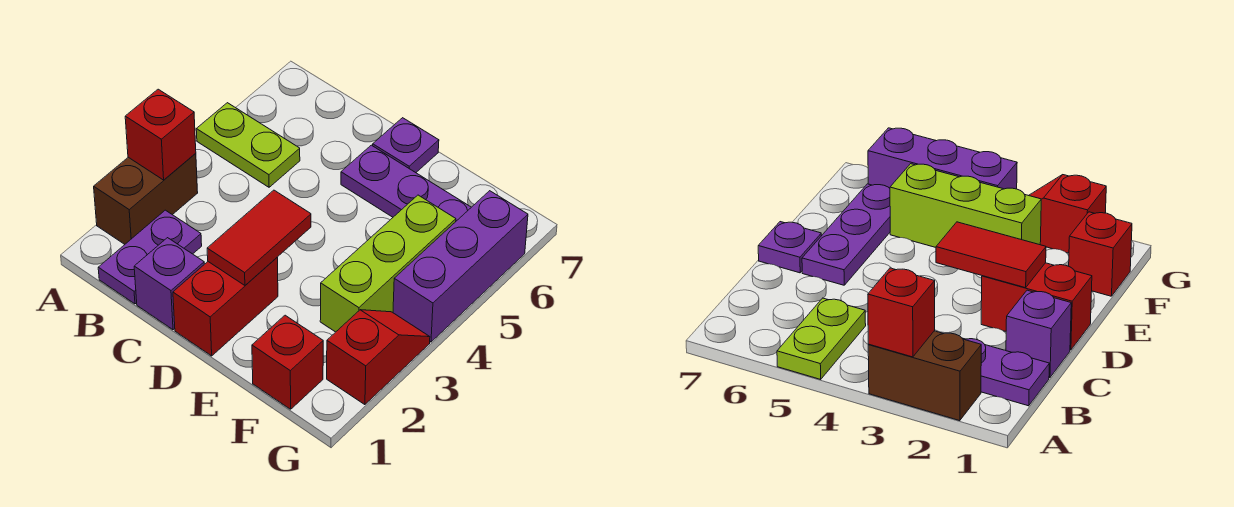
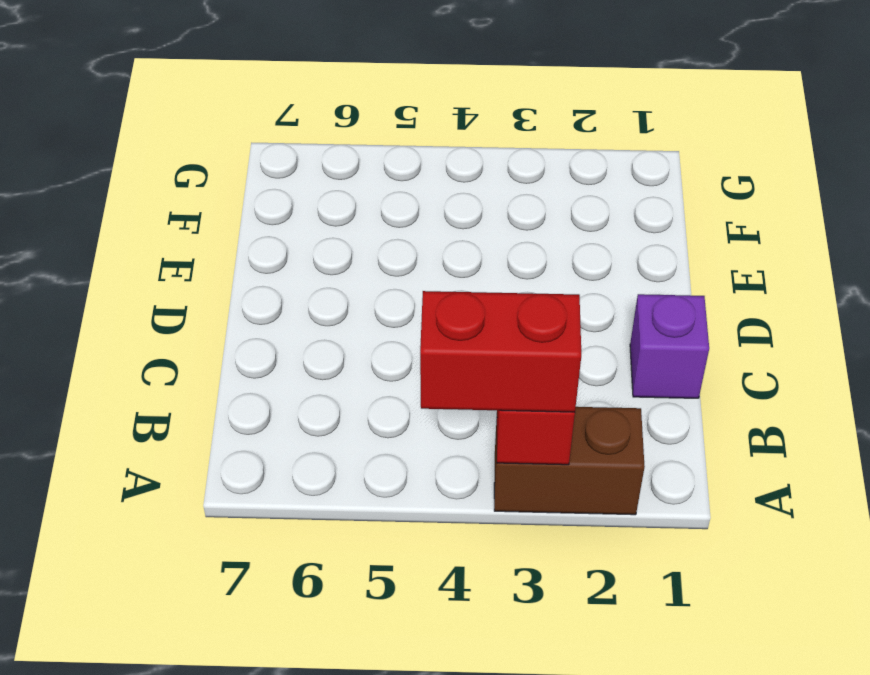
red 1x2 brick [420,291,581,412] -> red 1x2 brick moved to [173,258,278,356]
none -> lime 1x2 plate [196,103,300,187]
none -> purple 1x2 plate [98,210,202,304]
none -> purple 1x3 plate [341,145,471,221]

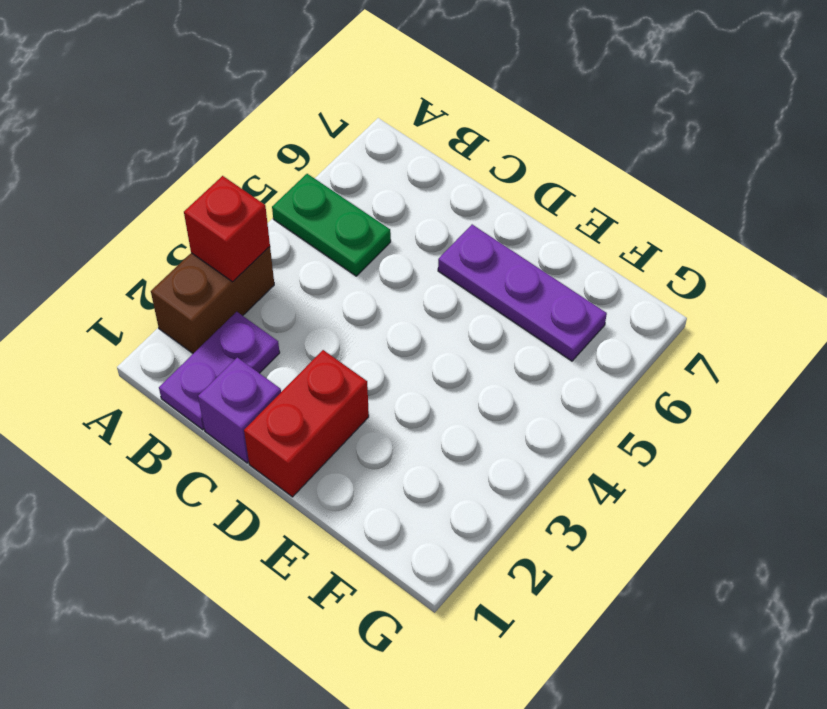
green 1x2 plate [272,174,391,276] -> lime 1x2 plate [196,103,300,187]
none -> purple 1x1 plate [373,118,439,173]
none -> red 1x1 brick [252,315,323,409]
none -> lime 1x3 brick [320,195,456,332]

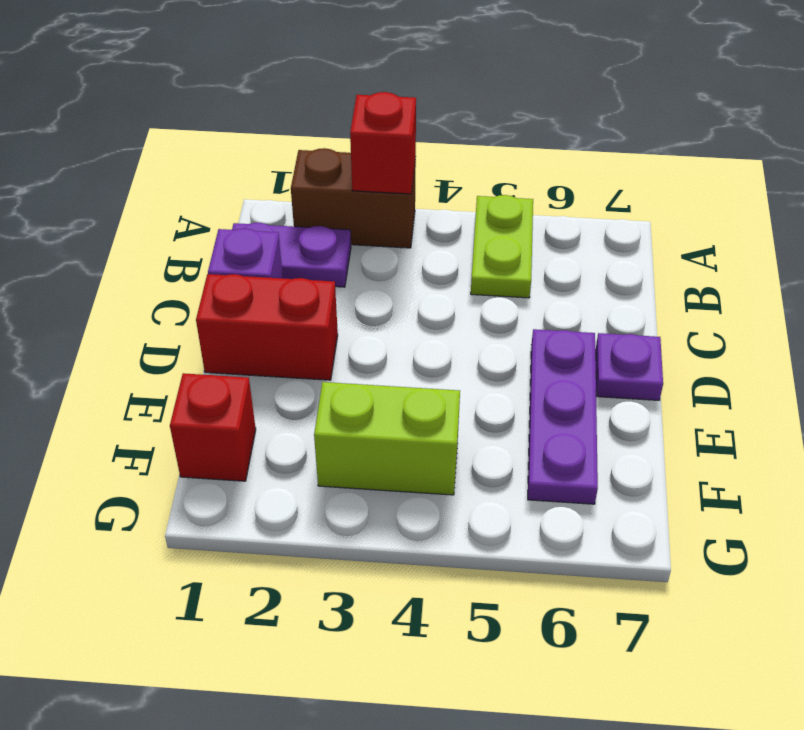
lime 1x2 brick [314,382,460,495] -> lime 1x3 brick [320,195,456,332]
none -> red 1x2 slope [327,310,430,405]
none -> purple 1x3 brick [393,191,528,342]
none -> red 1x2 tile [207,190,311,285]

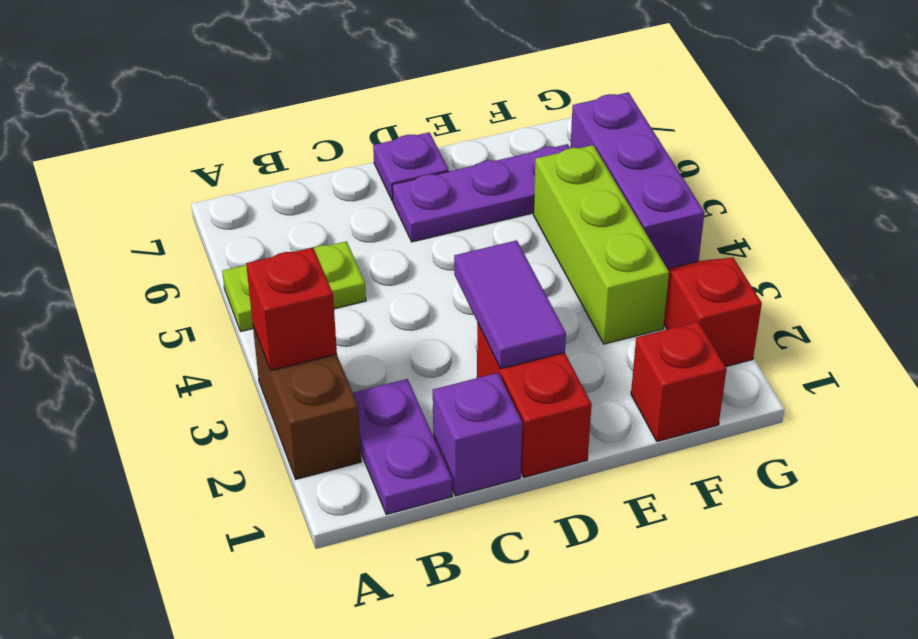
purple 1x2 tile [454,240,566,369] -> red 1x2 tile [207,190,311,285]

